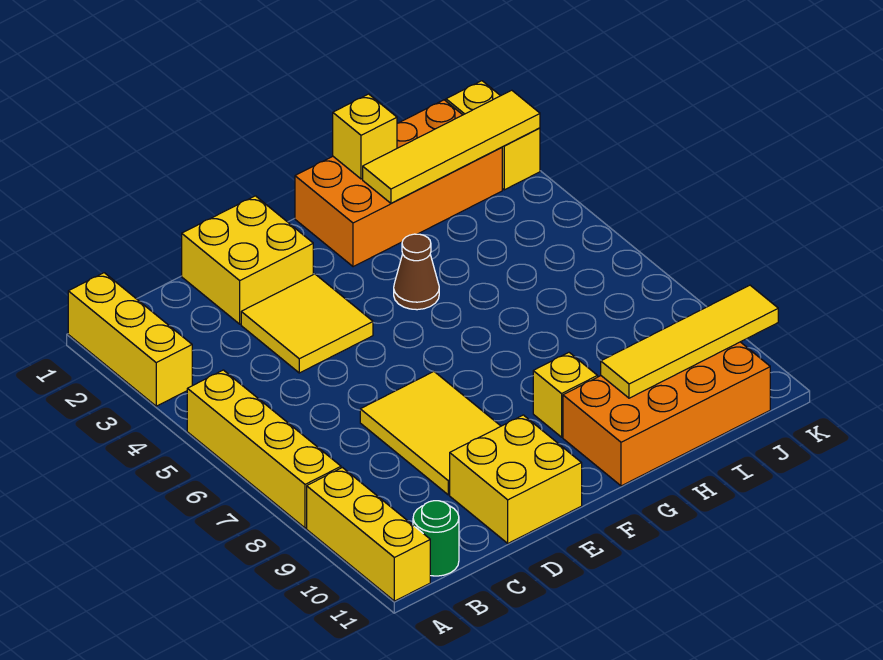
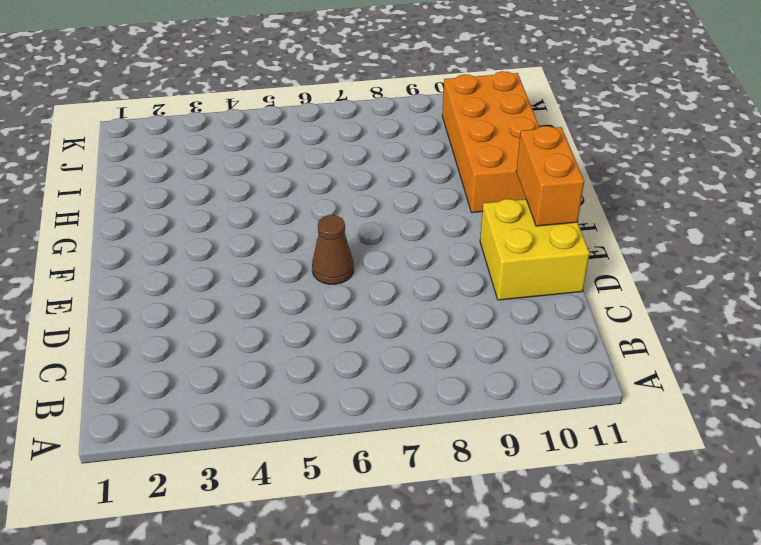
brown 1x1 cone [312,215,354,284] -> brown 1x1 cone moved to [394,234,439,310]
orange 1x2 brick [516,126,584,226] -> none
none -> yellow 1x3 brick [68,273,192,406]
none -> yellow 1x4 brick [187,370,341,528]
none -> yellow 1x3 brick [307,468,430,601]

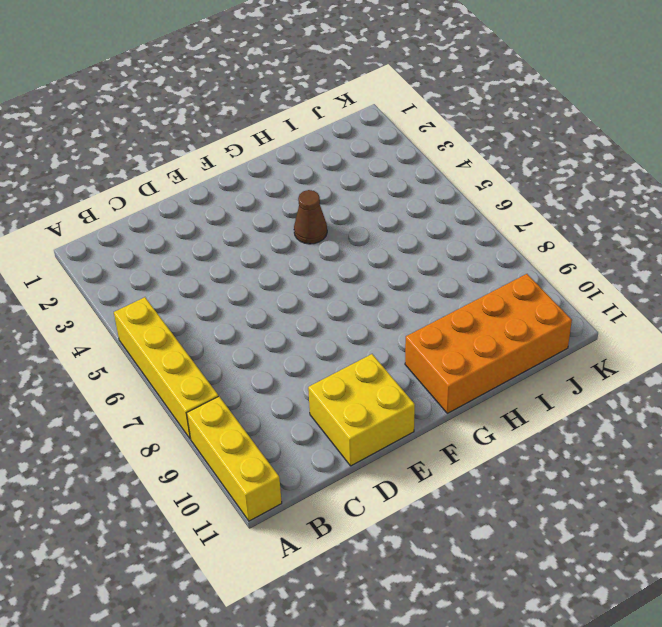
none -> yellow 1x3 brick [68,273,192,406]
none -> green 1x1 round brick [413,501,459,576]
none -> yellow 2x2 brick [182,196,313,324]

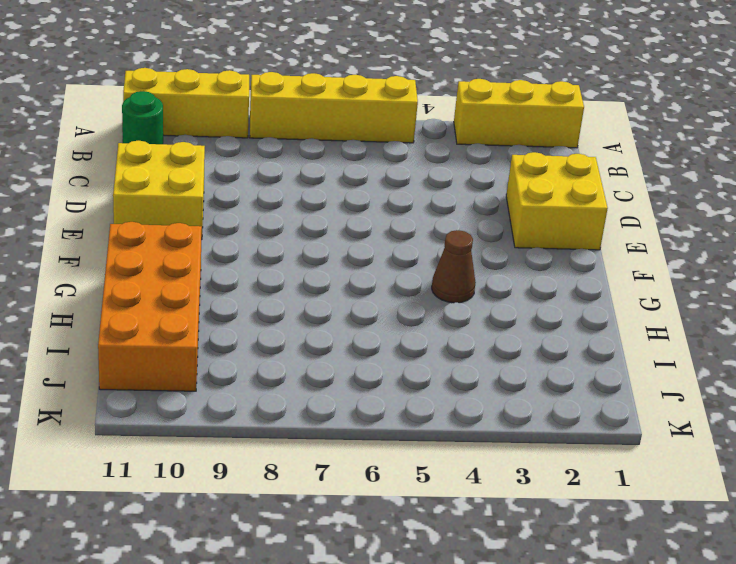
none -> yellow 2x2 tile [241,274,373,373]
none -> yellow 2x3 tile [360,371,501,495]
none -> orange 2x4 brick [295,100,502,267]

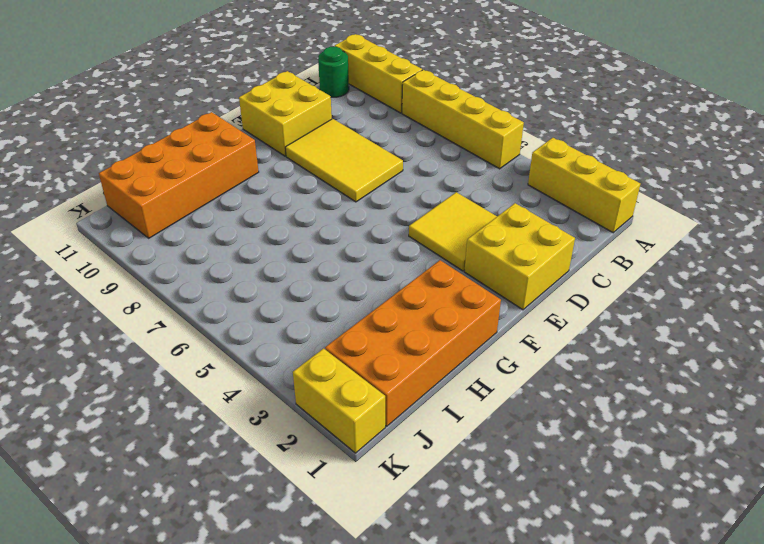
none -> brown 1x1 cone [394,234,439,310]
none -> yellow 1x1 brick [533,353,598,437]
none -> yellow 1x1 brick [333,94,397,179]

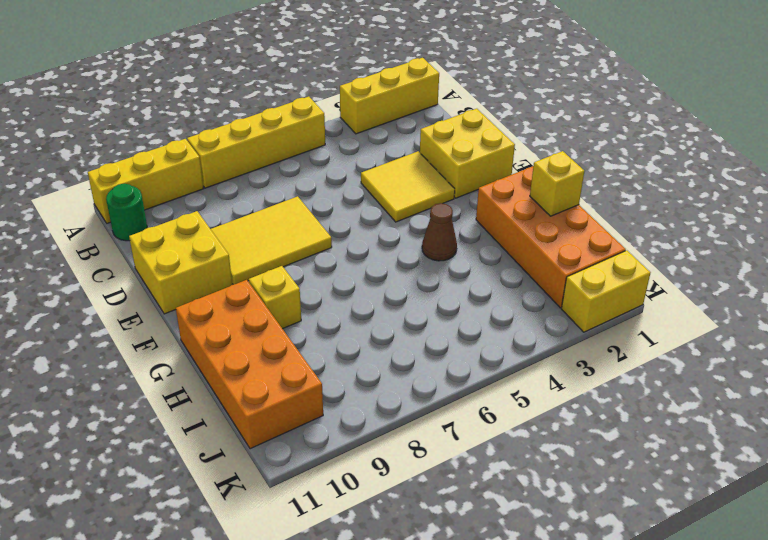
none -> yellow 1x4 tile [363,90,540,203]
none -> yellow 1x4 tile [601,285,778,398]

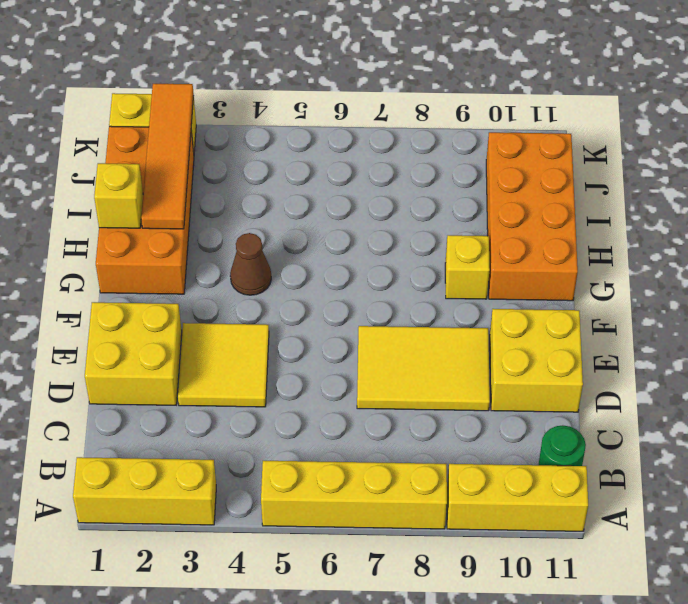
orange 1x4 tile [141,84,194,229] -> yellow 1x4 tile [363,90,540,203]
none -> yellow 1x4 tile [601,285,778,398]

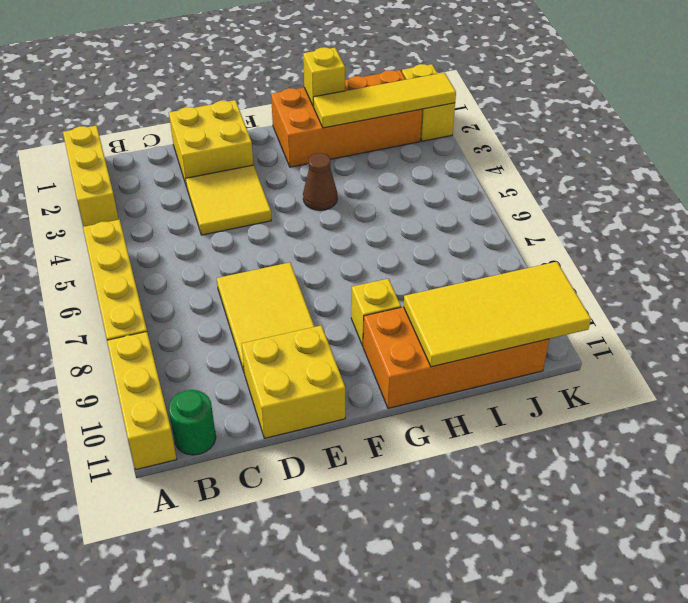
yellow 2x4 tile [404,262,591,367] -> yellow 1x4 tile [601,285,778,398]

